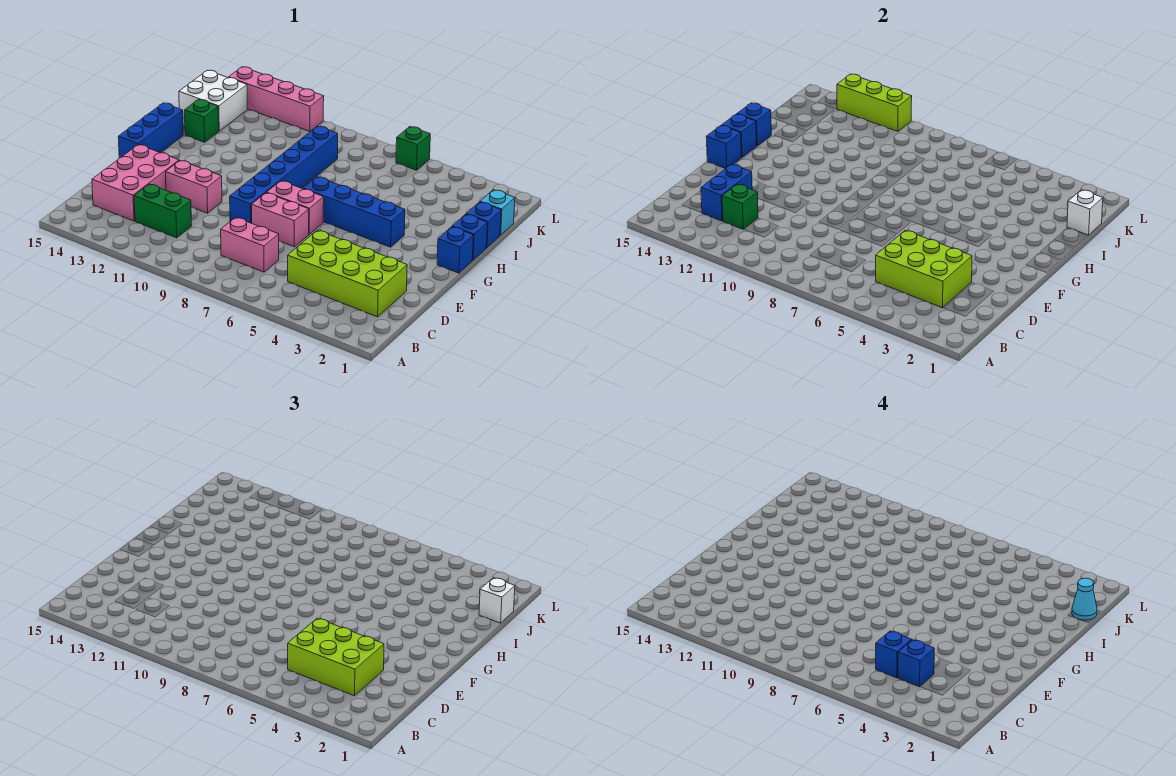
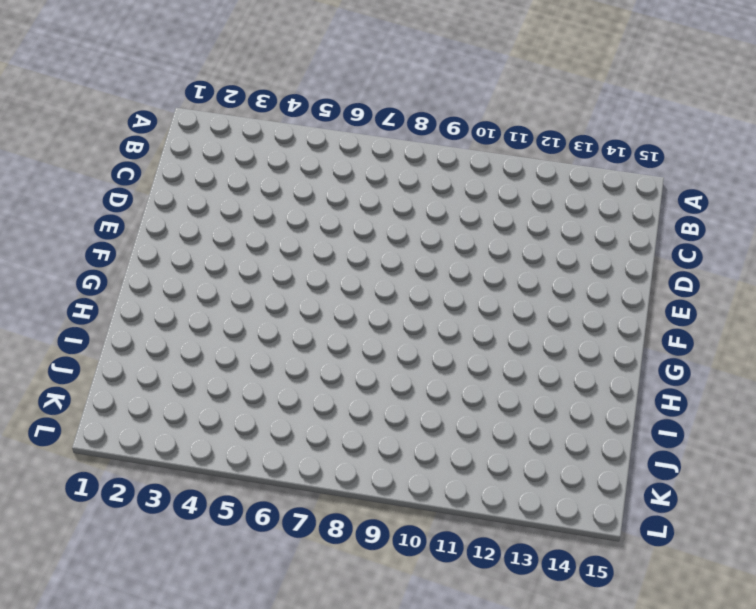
none -> lime 2x4 brick [288,230,407,317]
none -> pink 1x2 brick [221,217,279,272]
none -> green 1x2 brick [134,184,192,238]
none -> pink 2x3 brick [92,145,179,221]

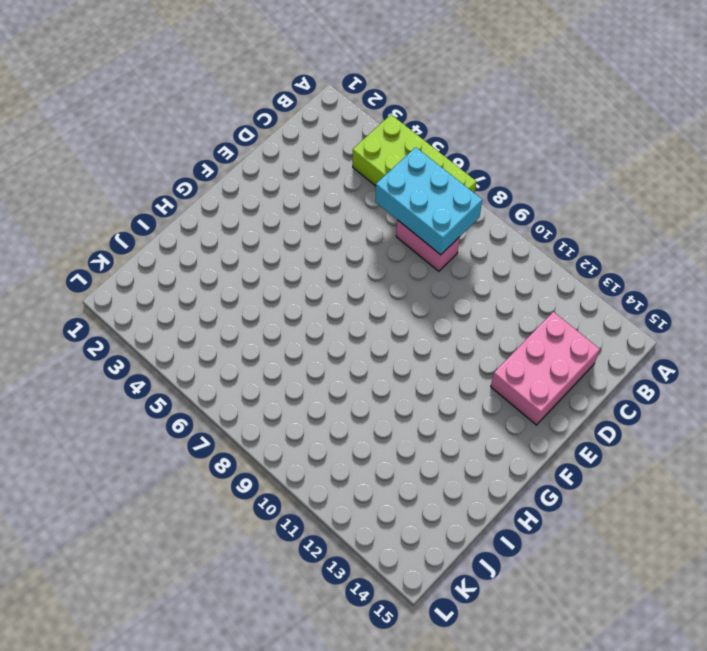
lime 2x4 brick [353,115,476,193] -> lime 2x4 brick moved to [288,230,407,317]
cyan 2x3 brick [375,147,482,255] -> none
none -> green 1x2 brick [134,184,192,238]
none -> pink 1x2 brick [251,193,309,247]
none -> blue 1x6 brick [230,126,338,223]
none -> pink 1x2 brick [166,160,222,213]

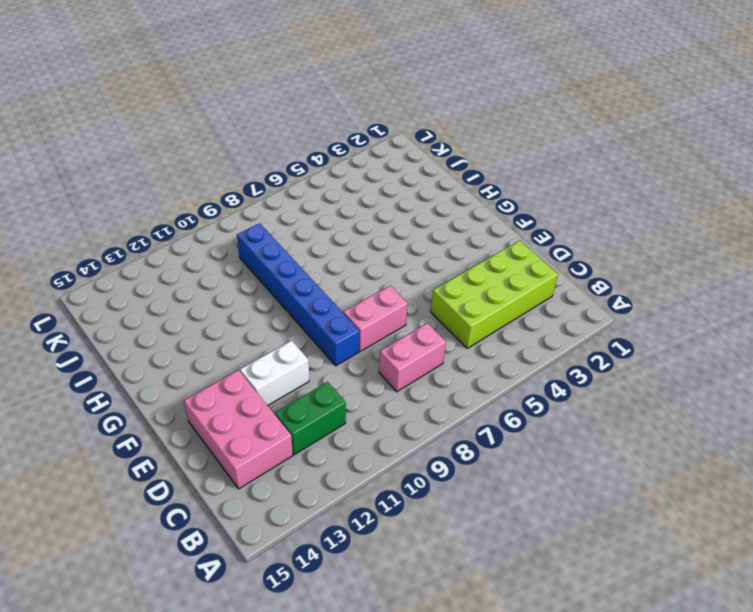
white 1x2 brick [240,340,309,406] -> pink 1x2 brick [166,160,222,213]
none -> pink 1x2 brick [267,181,324,234]
none -> blue 1x3 brick [118,103,183,158]
none -> blue 1x1 brick [437,227,473,273]
none -> blue 1x4 brick [303,177,405,247]

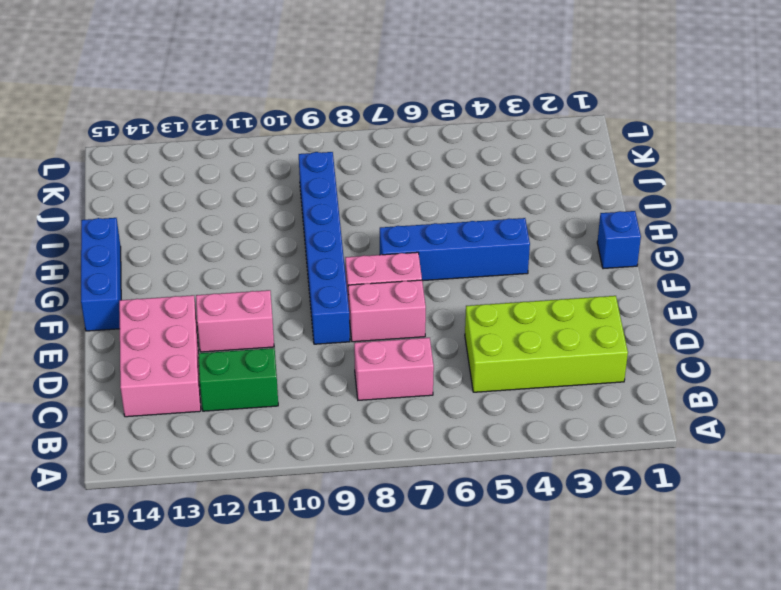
none -> blue 1x1 brick [452,214,487,260]
none -> blue 1x1 brick [466,202,501,248]
none -> green 1x1 brick [185,99,219,142]
none -> cyan 1x1 brick [480,190,515,235]

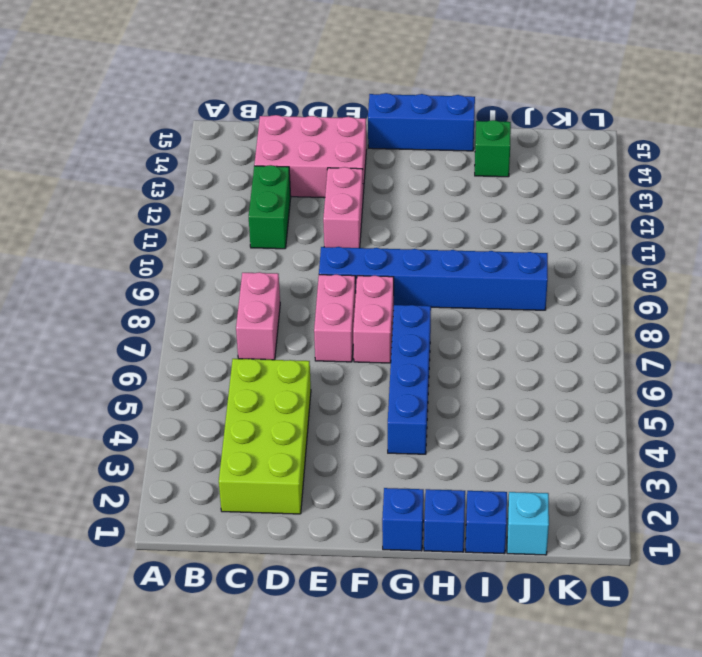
none -> white 2x2 brick [179,70,247,131]
none -> green 1x1 brick [396,127,430,170]
none -> pink 1x4 brick [228,67,324,131]
none -> lime 2x3 brick [876,230,972,308]

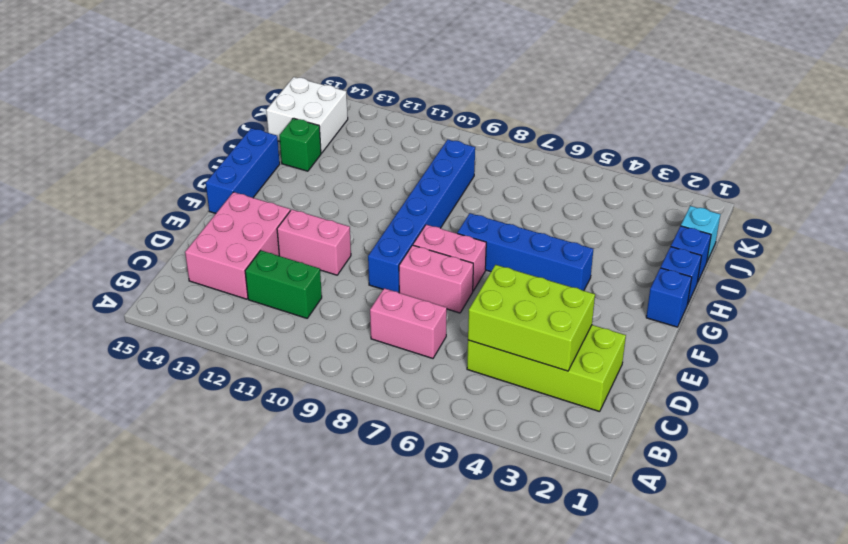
none -> green 1x1 brick [396,127,430,170]
none -> pink 1x4 brick [228,67,324,131]
none -> green 1x1 brick [722,184,758,229]
none -> blue 1x2 brick [701,164,752,221]

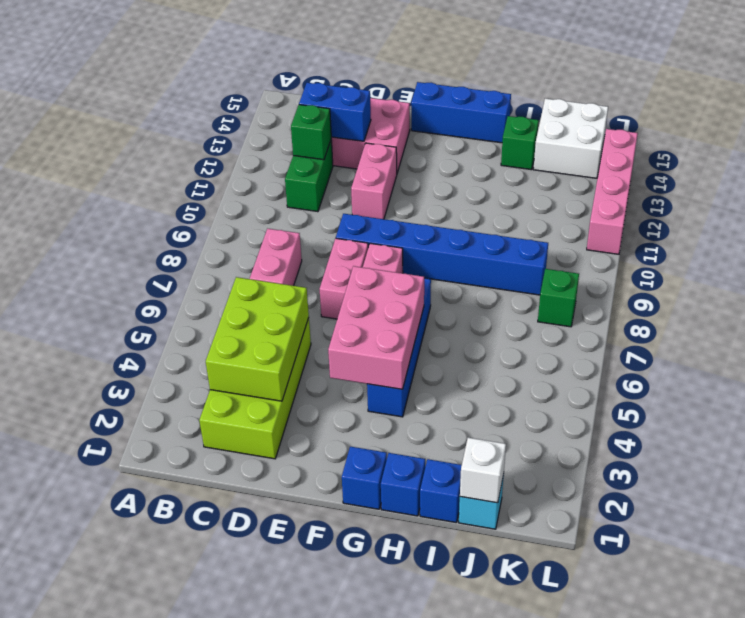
pink 2x3 brick [328,266,424,389] -> none
green 1x1 brick [538,269,579,327] -> green 1x1 brick moved to [396,127,430,170]
none -> blue 1x1 brick [706,125,742,169]
none -> blue 1x1 brick [722,114,757,157]
none -> blue 1x1 brick [737,103,771,146]
none -> lime 1x3 brick [837,74,912,131]

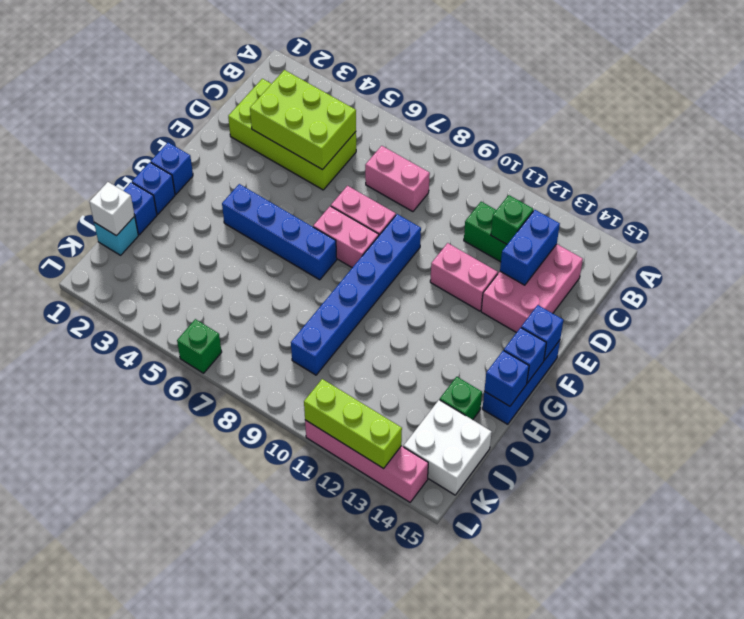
none -> lime 2x3 brick [288,618,384,696]
none -> white 1x1 brick [479,578,515,623]
none -> blue 1x1 brick [898,640,934,687]
none -> blue 1x1 brick [876,631,912,678]

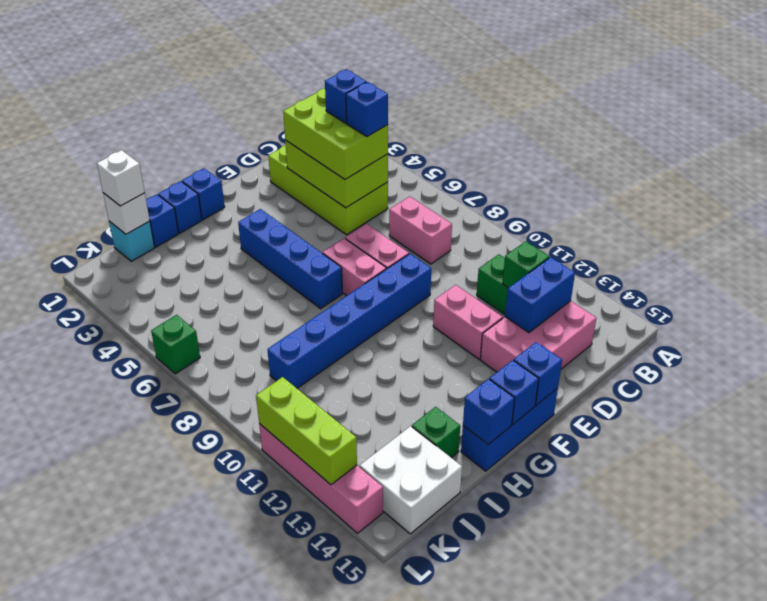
none -> cyan 1x1 cone [1072,578,1097,620]

